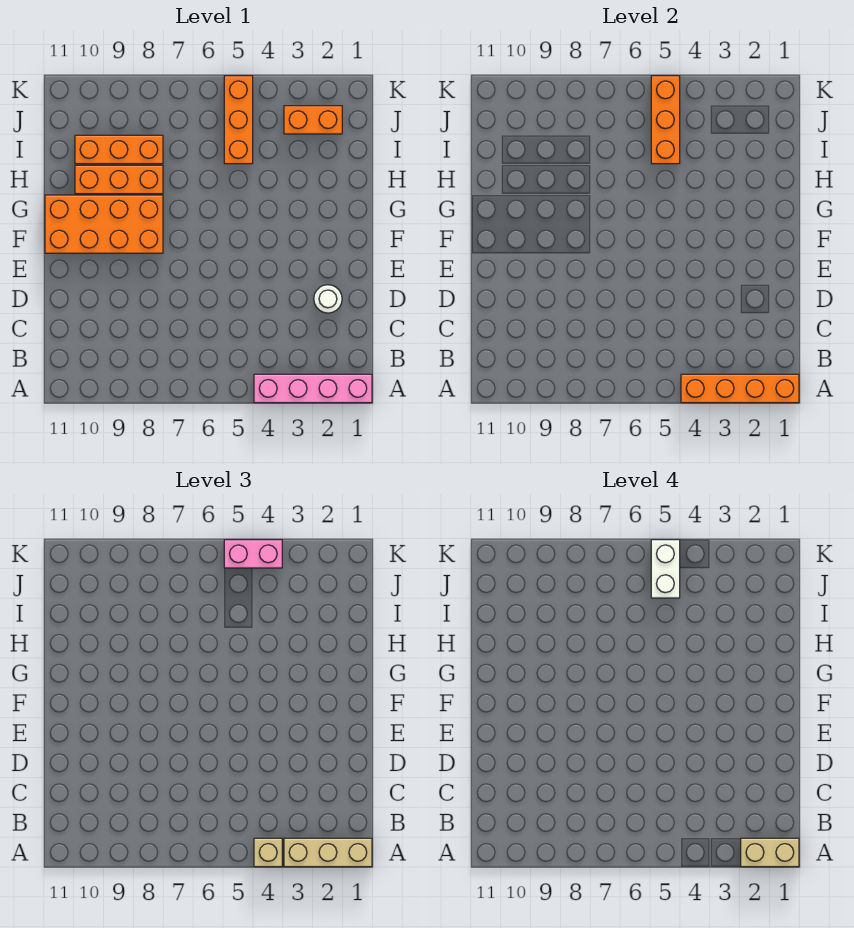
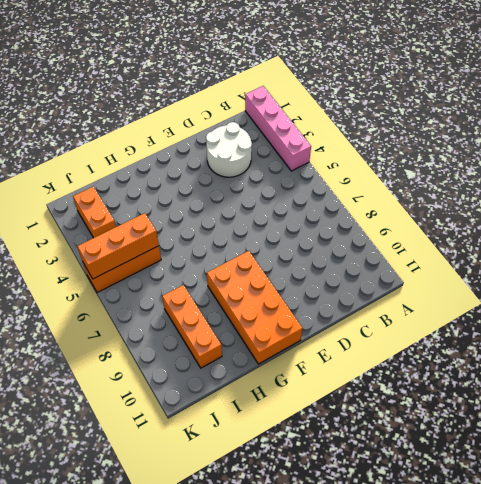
white 2x2 round brick [206,122,252,177] -> white 1x1 round brick [314,285,342,313]
none -> orange 1x3 brick [75,165,163,194]
none -> orange 1x4 brick [681,374,799,403]
none -> tan 1x3 brick [284,838,372,867]

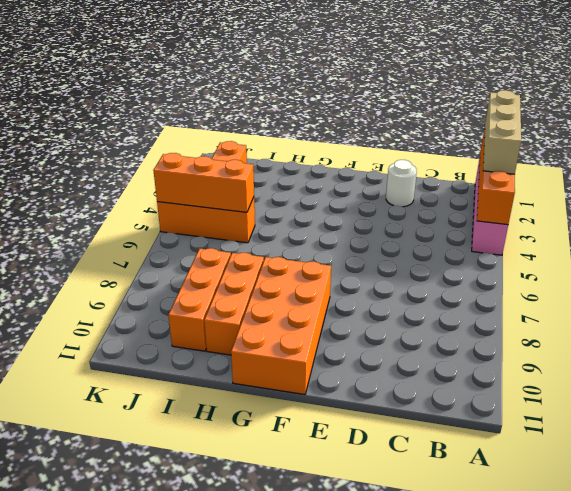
none -> tan 1x1 brick [254,838,282,867]
none -> pink 1x2 brick [224,540,282,568]
none -> tan 1x2 brick [741,838,799,867]

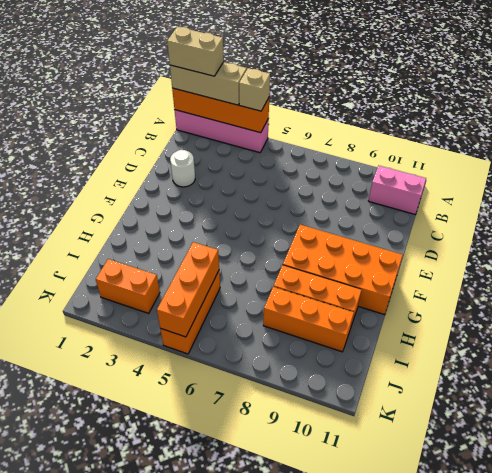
pink 1x2 brick [369,166,426,214] -> pink 1x2 brick moved to [224,540,282,568]
none -> white 1x2 brick [651,540,680,598]

